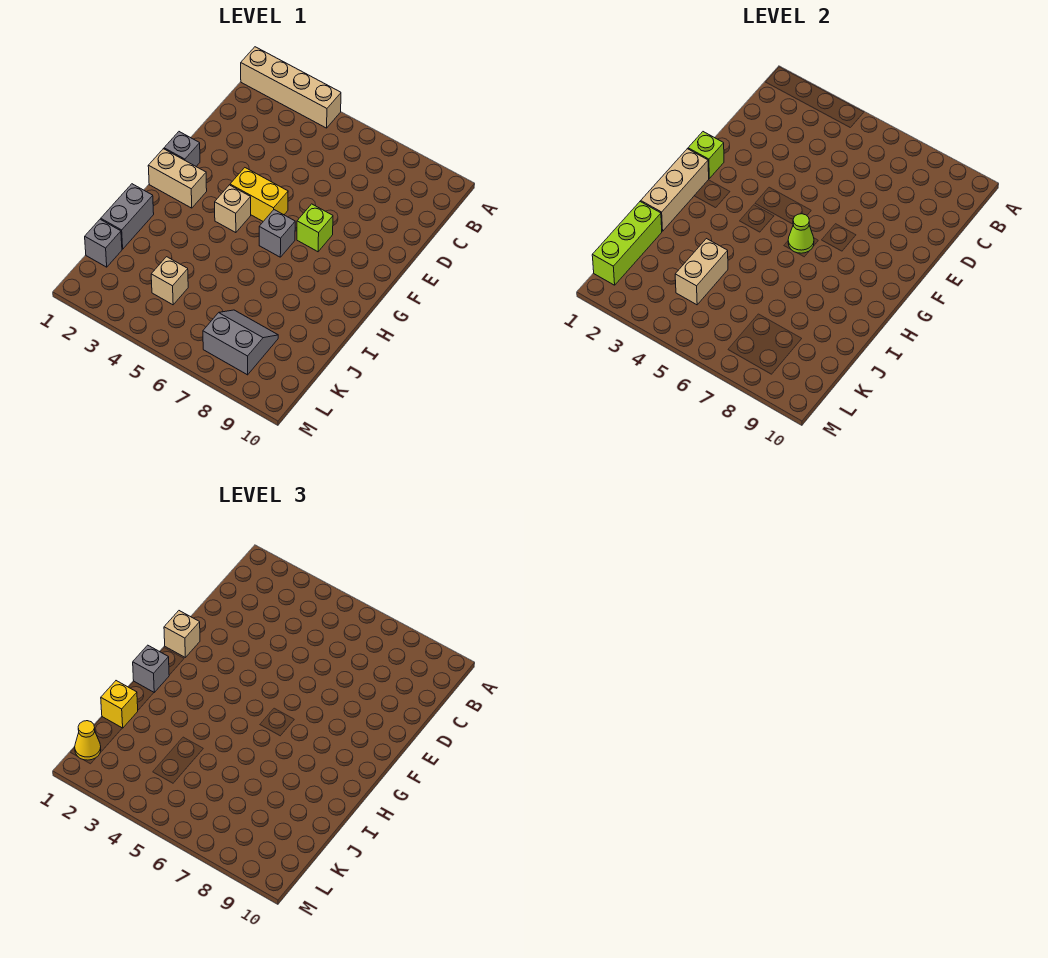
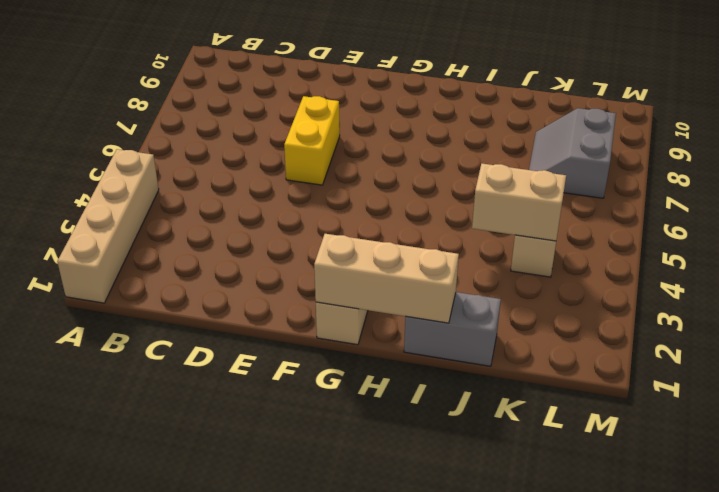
yellow 1x2 brick [284,96,340,185] -> yellow 1x2 brick moved to [230,168,288,221]
none -> grey 1x1 brick [164,132,200,166]
none -> lime 1x1 brick [297,204,333,252]
none -> tan 1x1 brick [215,185,251,233]

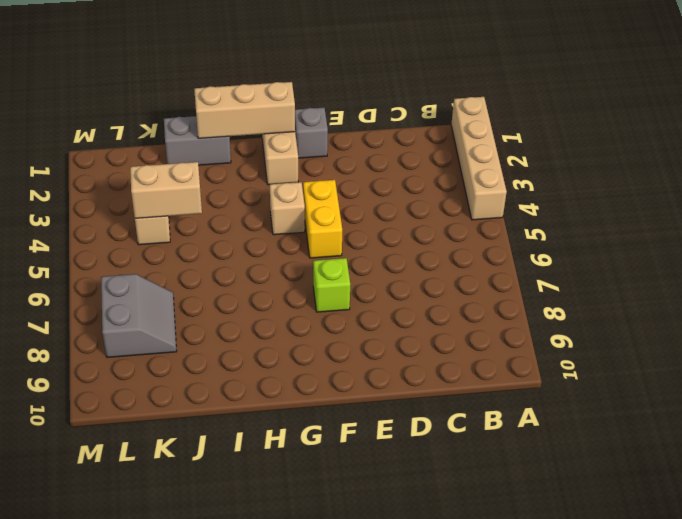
none -> grey 1x1 brick [259,210,295,257]
none -> grey 1x1 brick [85,219,122,267]
none -> lime 1x1 brick [688,132,724,178]

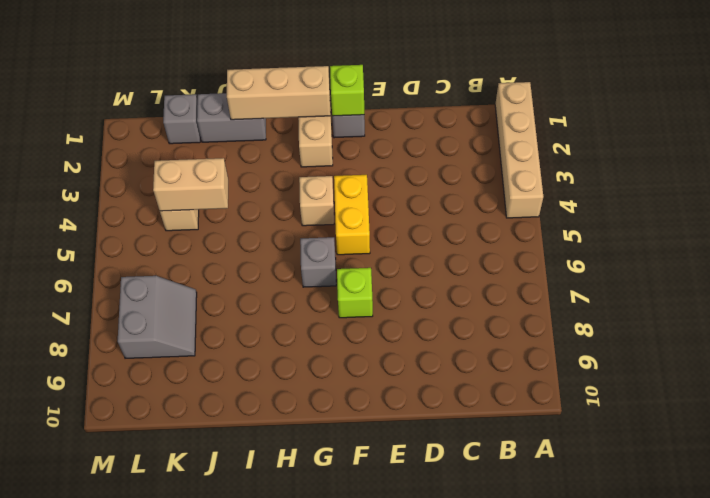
none -> lime 1x1 cone [788,214,814,253]
none -> lime 1x3 brick [592,201,662,285]
none -> tan 1x1 brick [164,611,200,657]

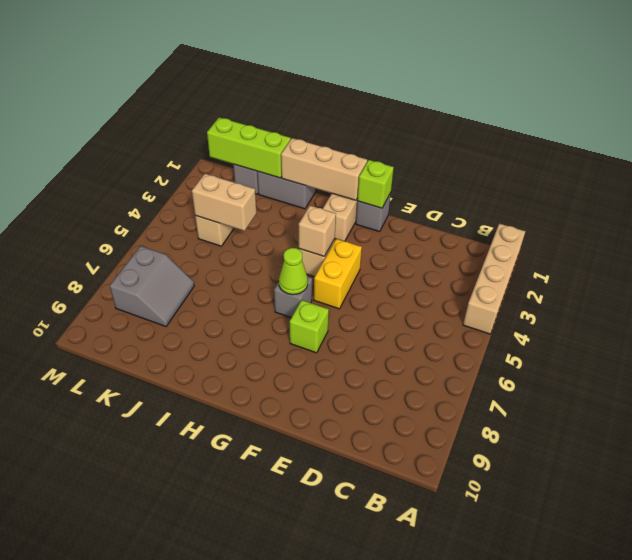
tan 1x1 brick [299,206,336,256] -> tan 1x1 brick moved to [164,611,200,657]
none -> grey 1x1 brick [133,645,169,692]
none -> yellow 1x1 brick [101,681,138,728]
none -> yellow 1x1 cone [75,721,101,760]

